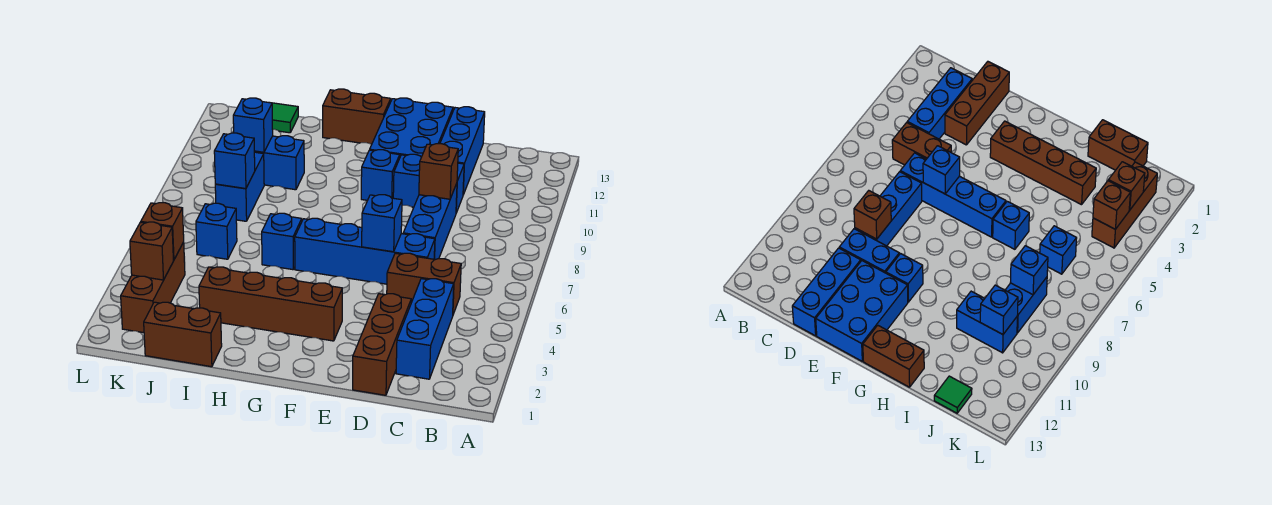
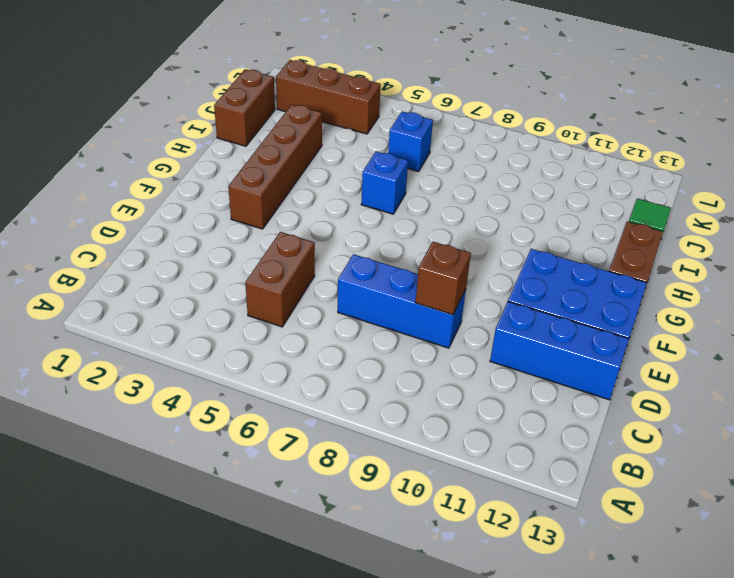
none -> blue 1x3 brick [396,279,454,379]
none -> brown 1x3 brick [353,294,411,395]
none -> blue 1x4 brick [295,218,435,284]

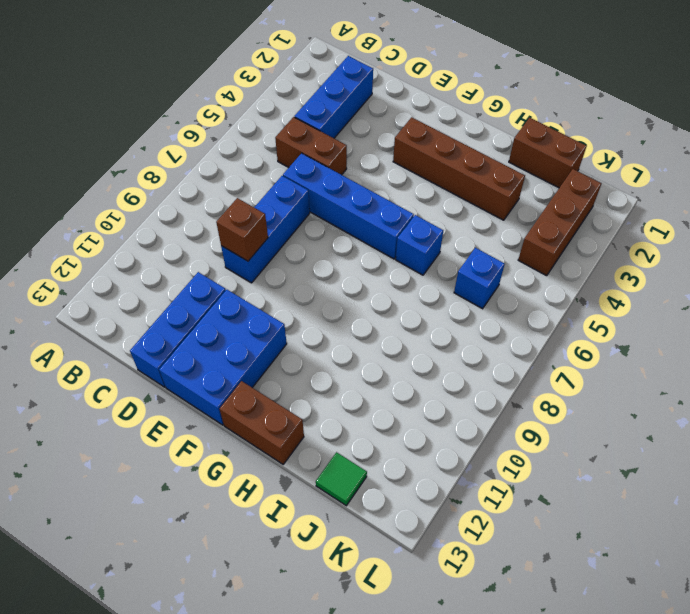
none -> brown 1x3 brick [353,294,411,395]
none -> blue 1x2 brick [393,154,464,213]
none -> blue 1x1 brick [361,150,400,200]

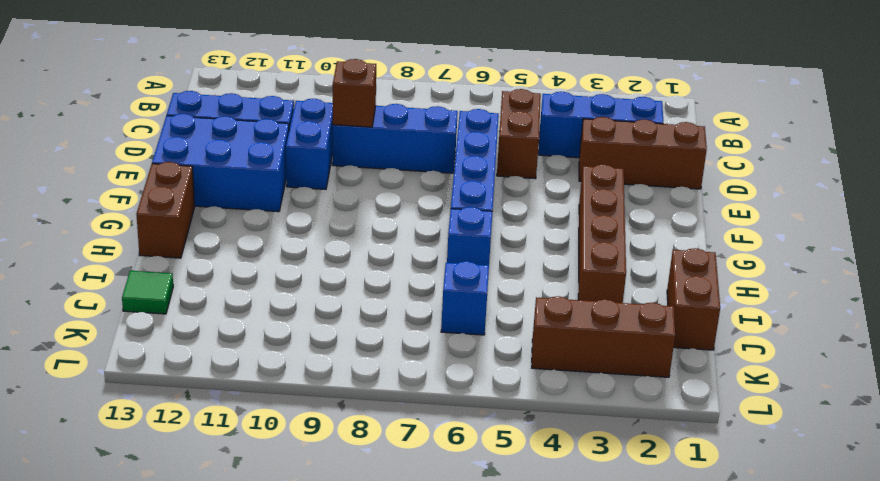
none -> blue 1x1 brick [361,150,400,200]
none -> blue 1x2 brick [254,136,304,190]
none -> blue 1x2 brick [215,152,264,221]

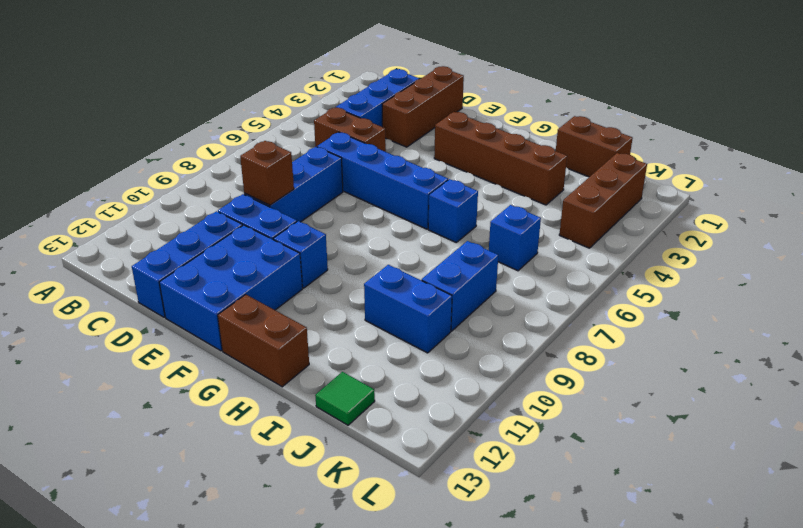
none -> blue 1x1 brick [362,195,402,252]
none -> blue 1x1 brick [214,133,255,189]
none -> blue 1x1 brick [233,98,273,152]

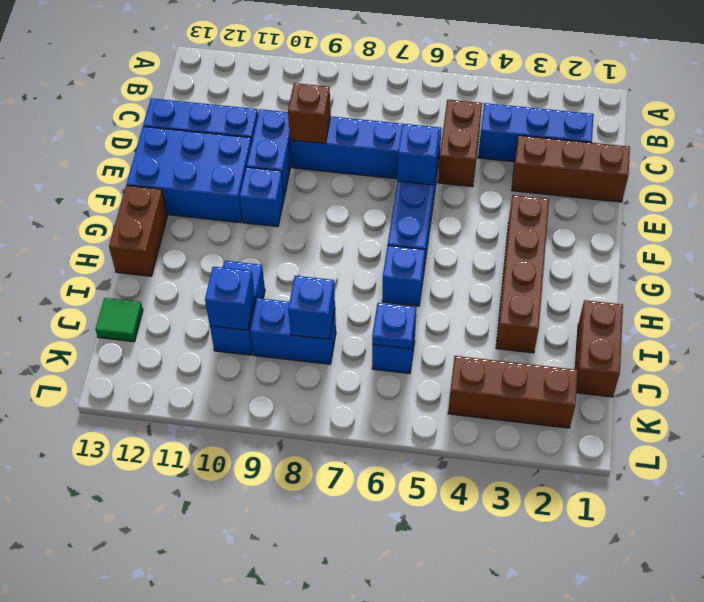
blue 1x1 plate [372,303,416,349] -> none
none -> brown 1x1 brick [130,222,173,280]
none -> brown 1x1 brick [141,203,184,260]

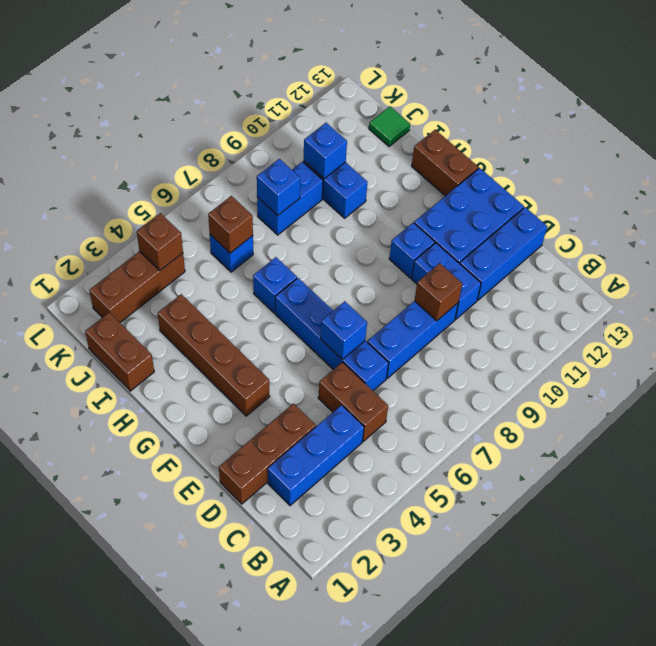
brown 1x1 brick [208,196,253,253] -> brown 1x1 brick moved to [130,222,173,280]

